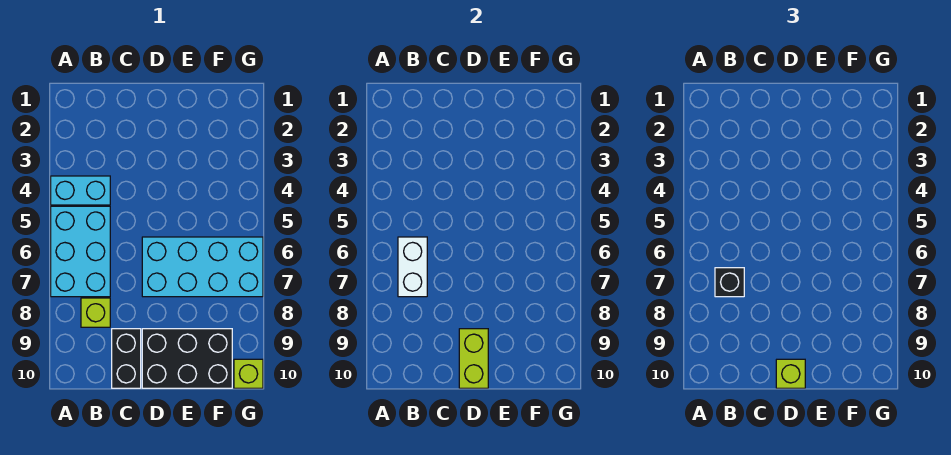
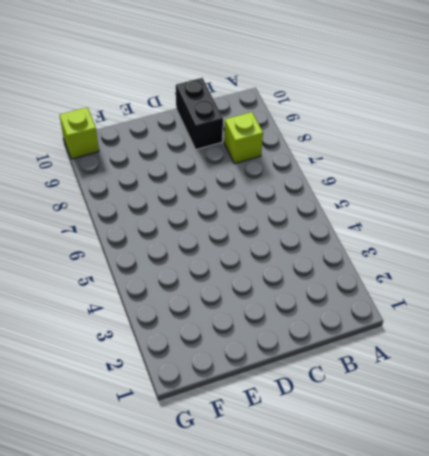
none -> cyan 1x2 brick [51,176,110,205]
none -> cyan 2x3 brick [51,206,110,297]

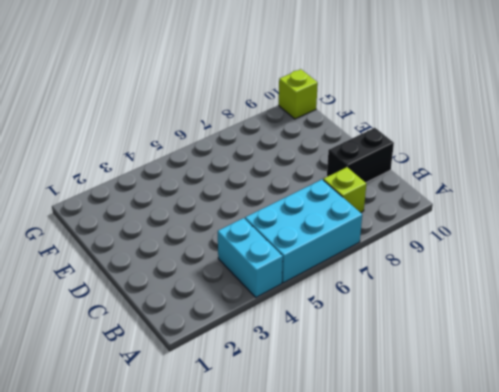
none -> cyan 2x4 brick [142,237,263,297]
none -> black 2x3 brick [142,329,232,388]

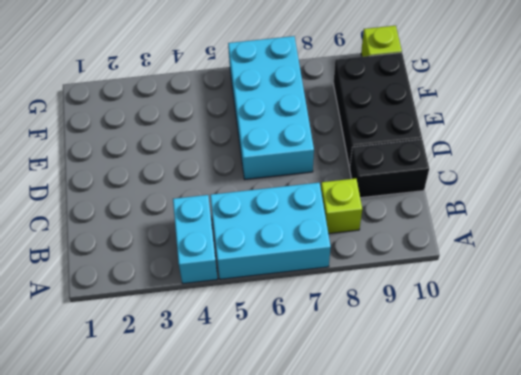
none -> white 1x2 brick [398,237,427,297]
none -> lime 1x2 brick [459,329,488,388]

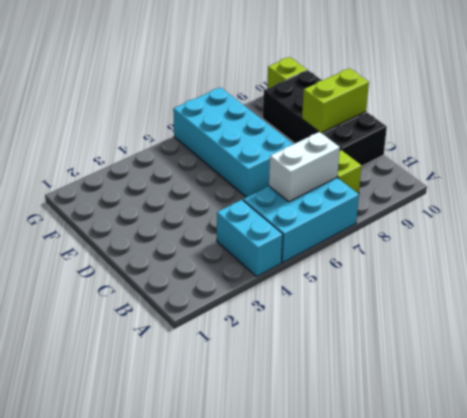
none -> black 1x1 brick [715,268,744,297]
none -> lime 1x1 brick [776,359,805,388]

